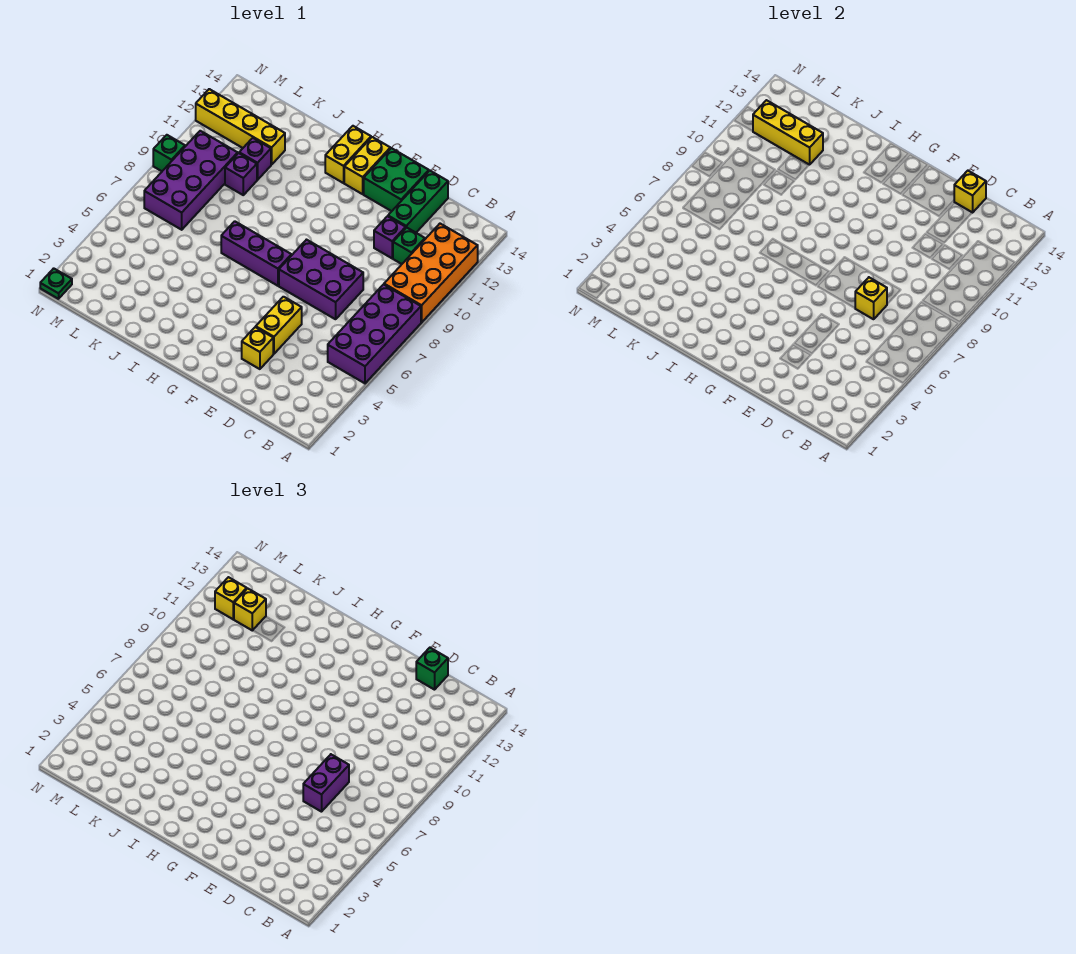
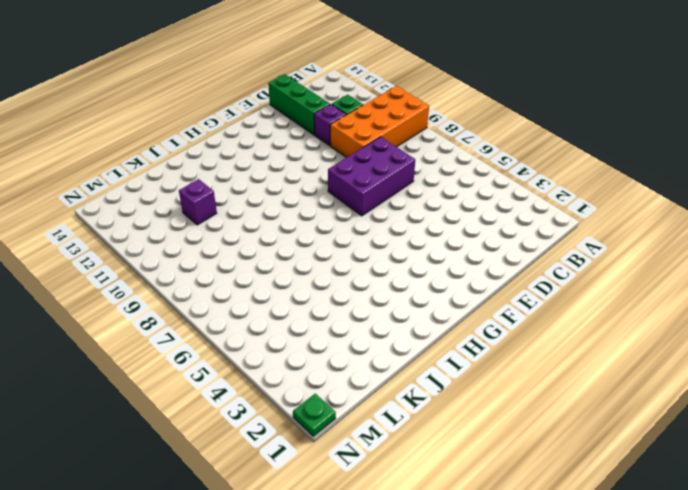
orange 2x4 brick [330,86,429,157] -> orange 2x4 brick turned to [384,224,478,322]
none -> purple 2x4 brick [328,285,421,383]
none -> yellow 1x1 brick [242,327,273,369]
none -> yellow 1x2 brick [256,297,302,354]

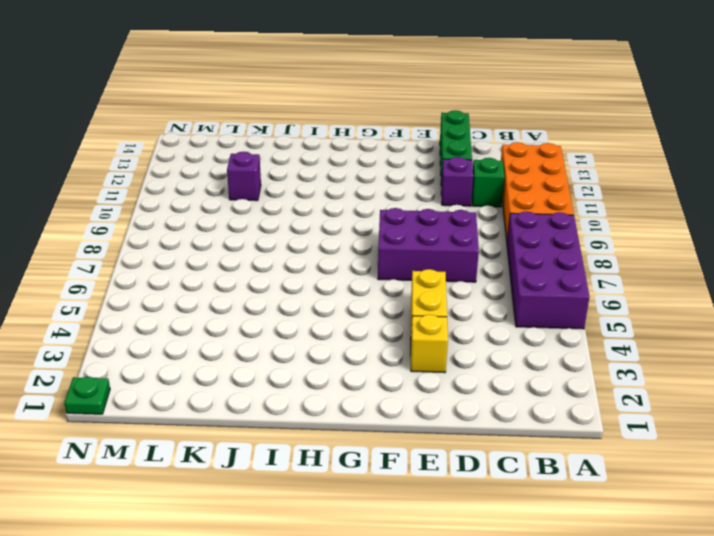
none -> green 2x2 brick [364,148,429,211]
none -> purple 1x3 brick [221,221,291,286]
none -> yellow 1x2 brick [344,137,390,194]

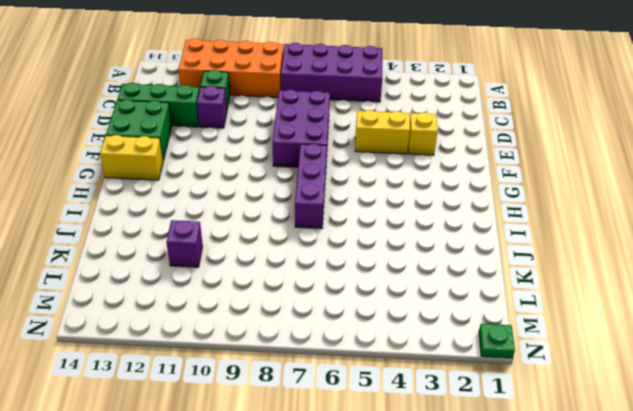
none -> yellow 1x2 brick [325,126,371,183]
none -> purple 1x1 brick [225,153,257,195]
none -> yellow 1x4 brick [196,89,285,165]

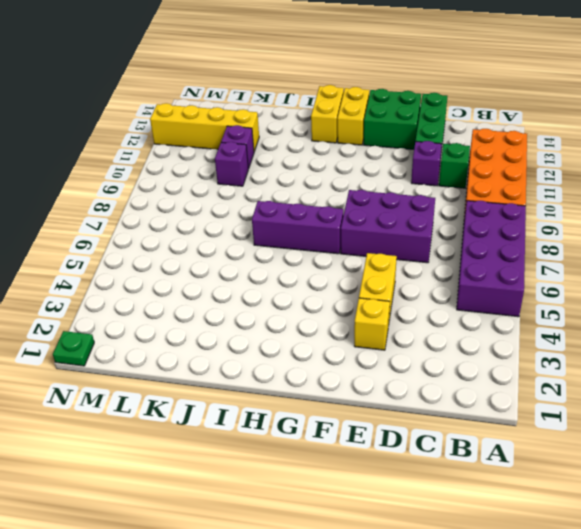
none -> purple 2x4 brick [144,131,238,230]
none -> green 1x1 brick [153,135,185,171]
none -> yellow 1x1 brick [855,277,887,319]

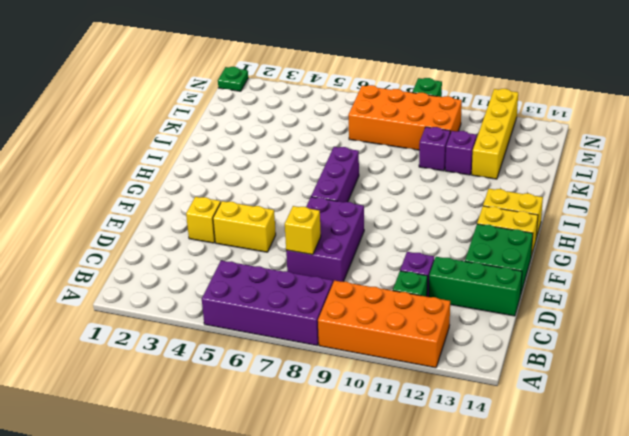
orange 2x4 brick [348,85,462,150] -> purple 2x4 brick [144,131,238,230]
none -> yellow 1x1 brick [954,171,986,213]
none -> yellow 1x3 brick [753,100,823,165]
none -> purple 1x2 brick [303,754,349,812]

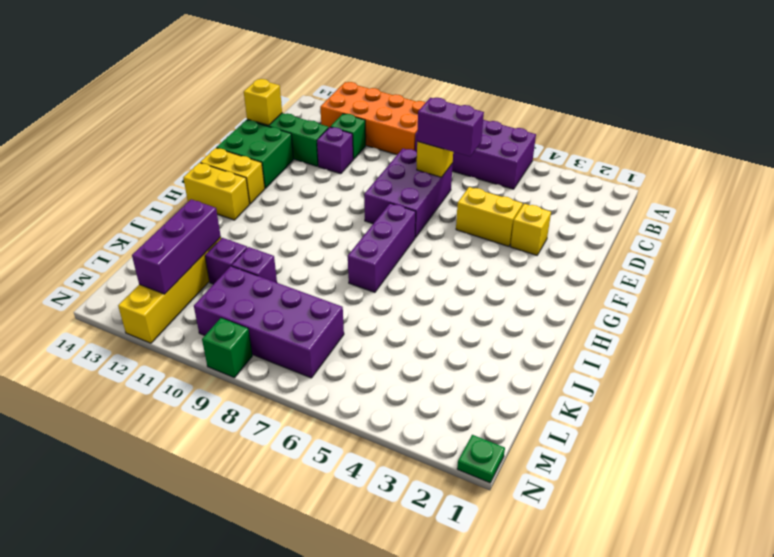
purple 1x3 brick [132,199,221,294] -> yellow 1x3 brick [753,100,823,165]
none -> green 1x1 brick [416,648,448,690]
none -> yellow 1x1 brick [234,588,266,631]
none -> yellow 1x1 brick [215,577,247,619]

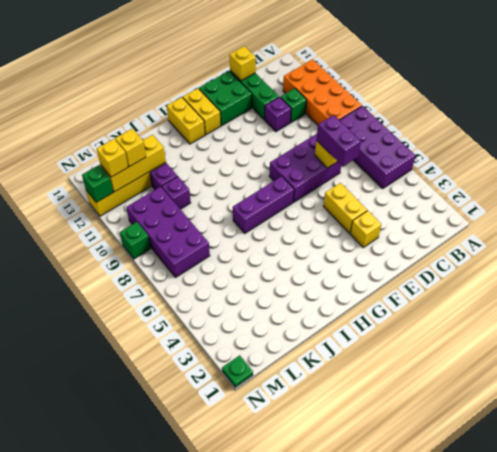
green 1x1 brick [82,165,113,202] -> green 1x1 brick moved to [416,648,448,690]

